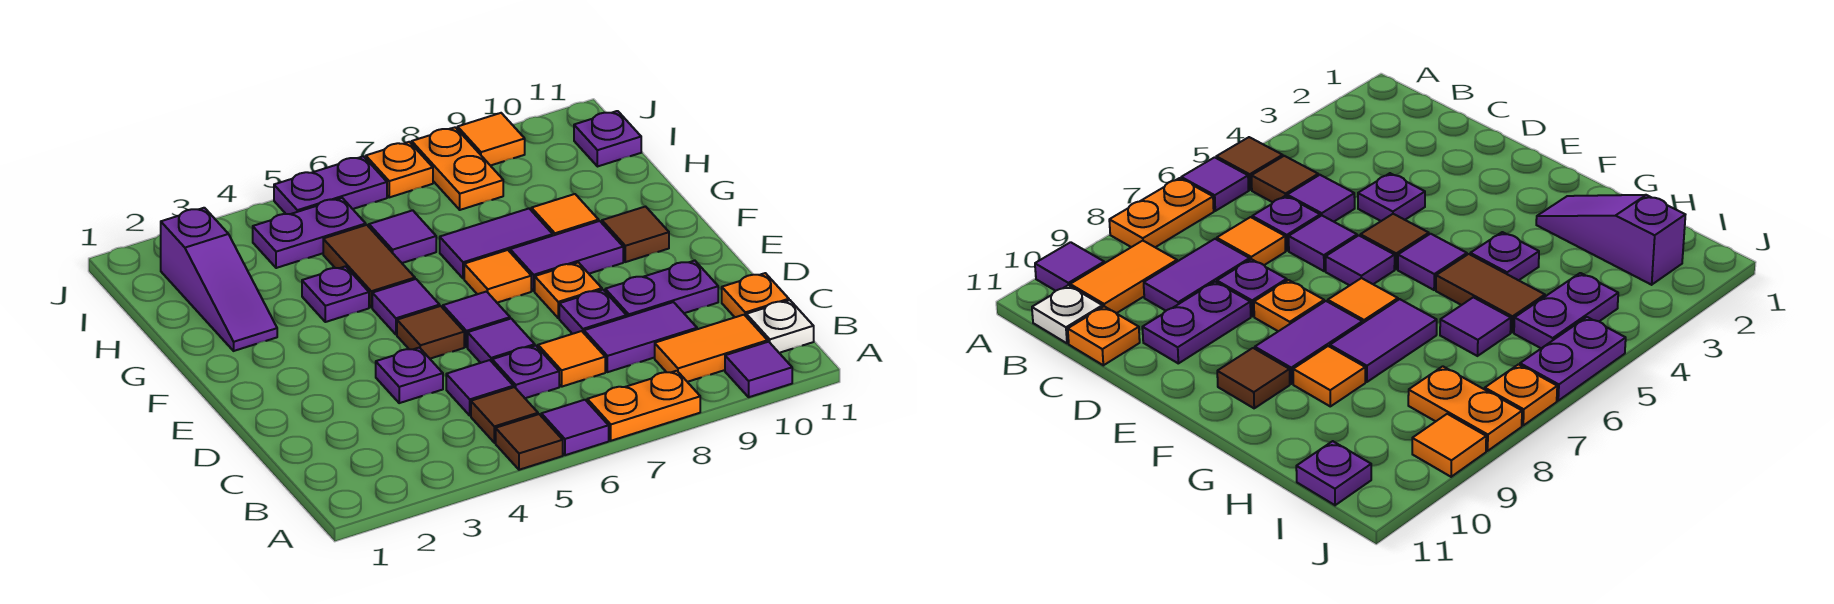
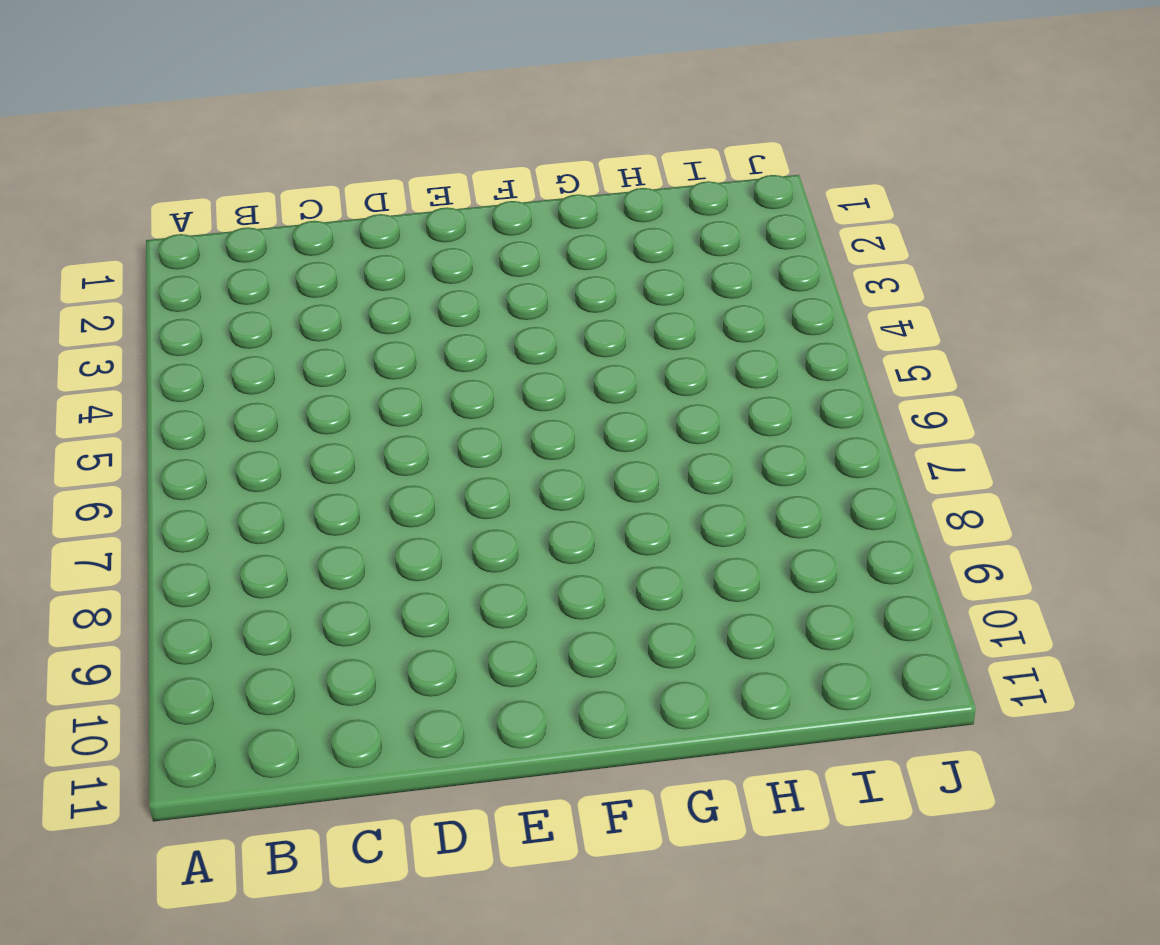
none -> brown 1x1 tile [496,414,563,470]
none -> purple 1x1 tile [541,400,609,455]
none -> orange 1x2 plate [587,371,700,441]
none -> purple 1x1 tile [725,342,792,397]

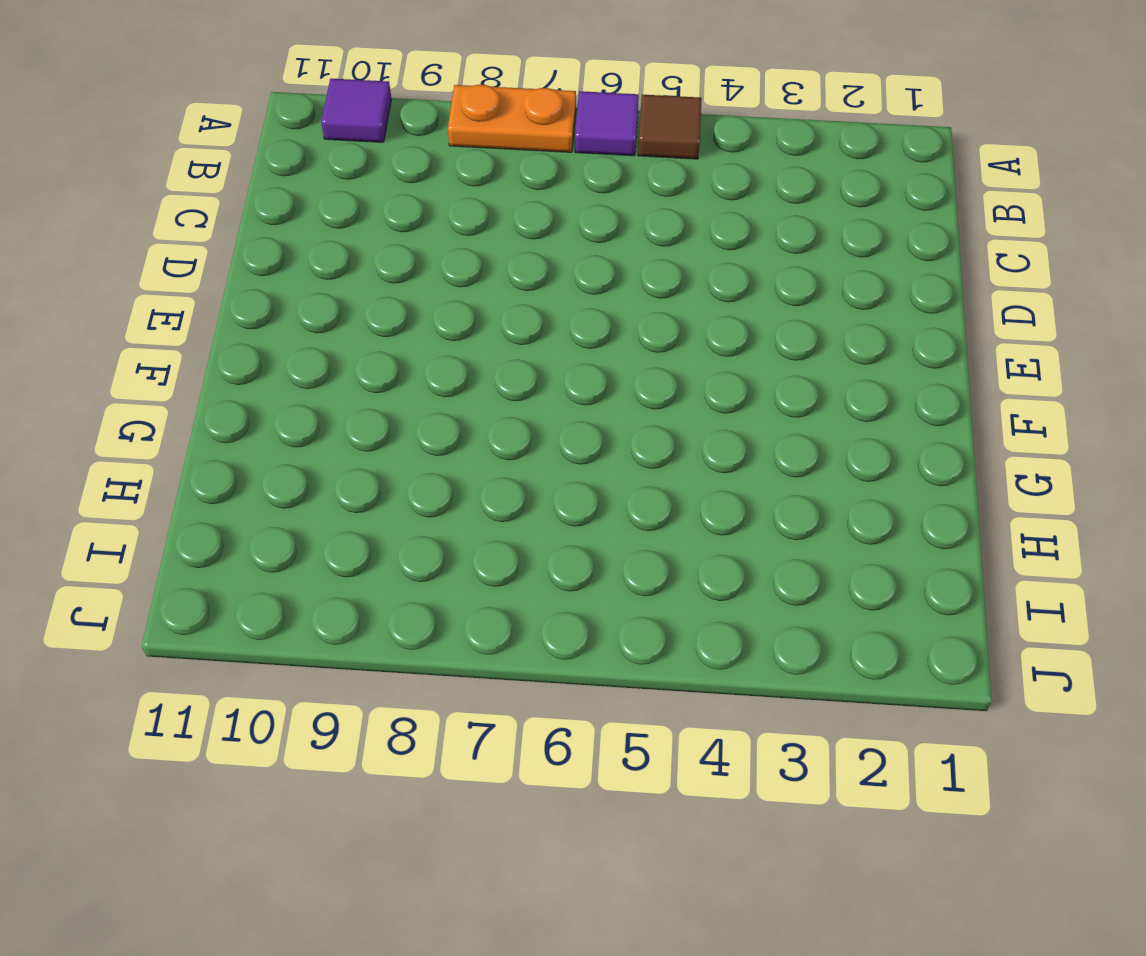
none -> brown 1x1 tile [471,387,538,443]
none -> orange 1x2 tile [655,315,768,382]
none -> white 1x1 plate [746,300,814,353]
none -> purple 1x1 tile [446,360,513,416]

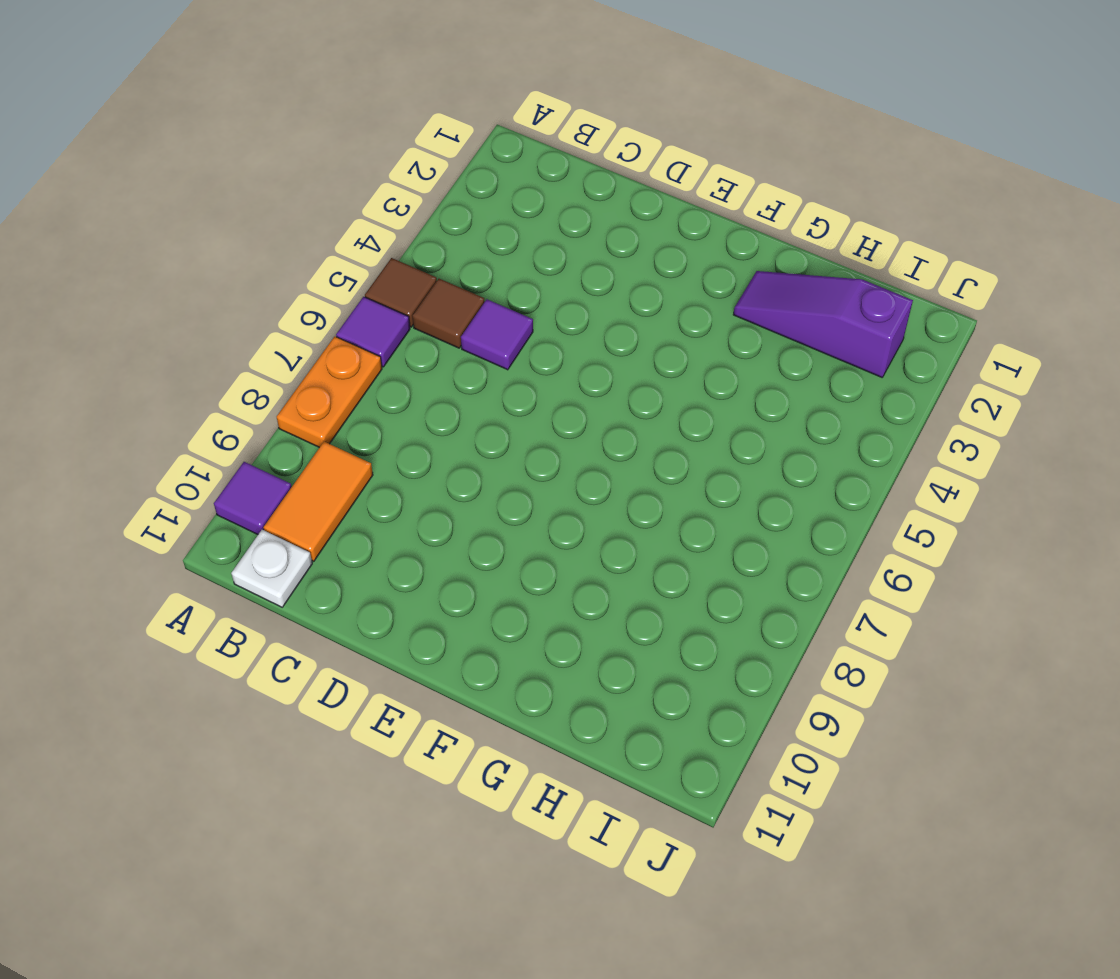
none -> purple 1x1 plate [492,346,559,398]
none -> orange 1x1 tile [538,331,605,387]
none -> purple 1x2 tile [584,302,697,372]
none -> orange 1x1 plate [722,273,789,317]

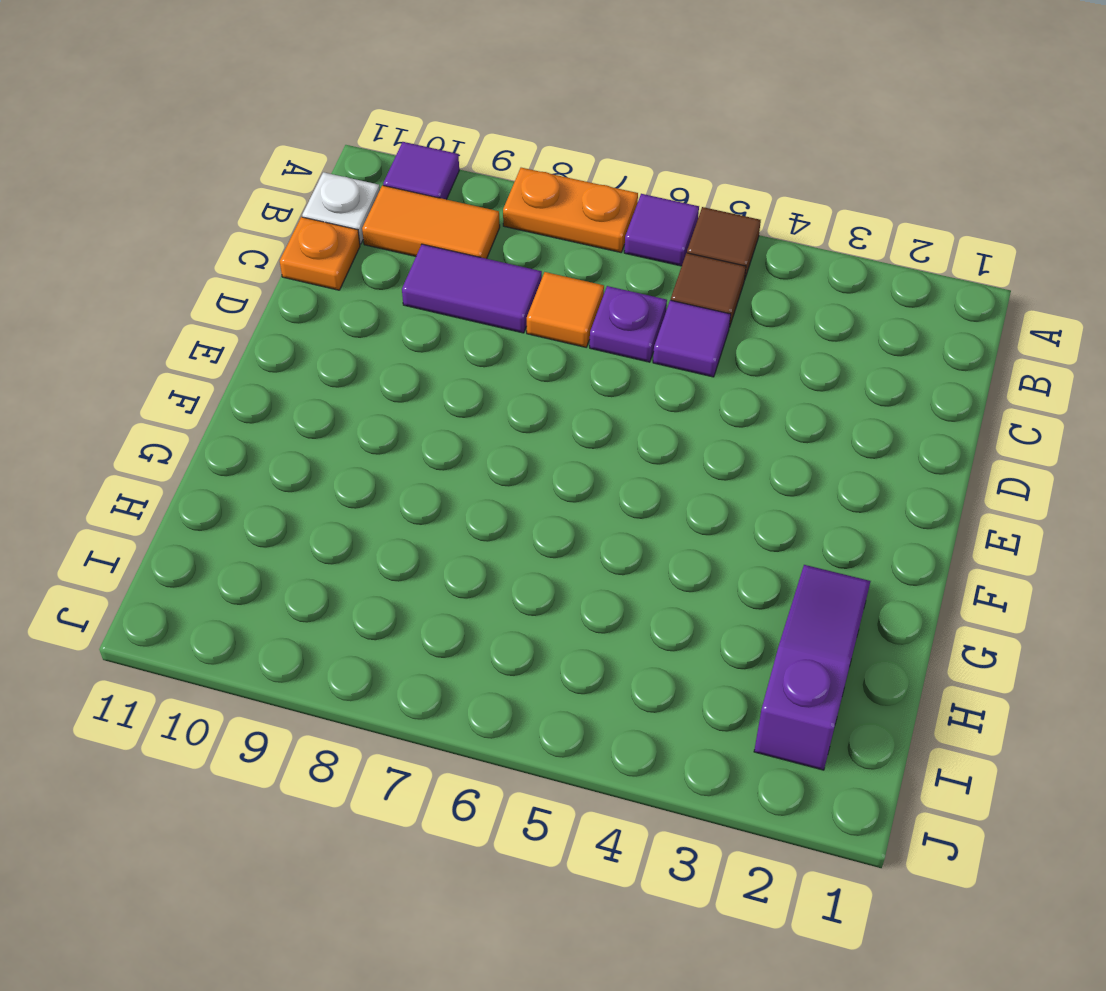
none -> purple 1x1 plate [376,348,443,403]
none -> purple 1x1 tile [468,319,535,363]
none -> purple 1x1 plate [559,290,627,334]
none -> purple 1x2 plate [605,261,718,317]

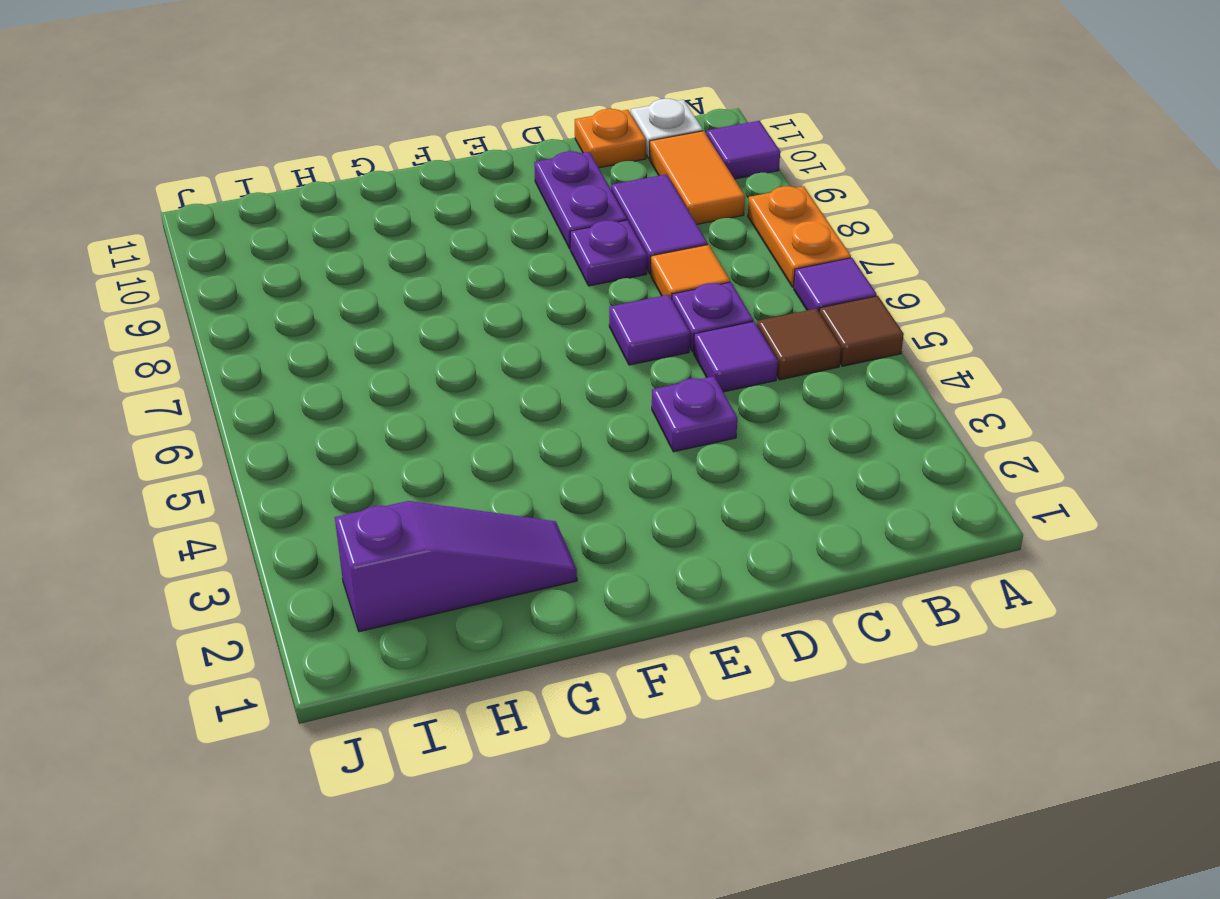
none -> brown 1x1 tile [397,306,464,359]
none -> purple 1x1 tile [443,292,510,347]
none -> orange 1x1 plate [535,263,602,318]
none -> purple 1x1 tile [372,279,440,335]

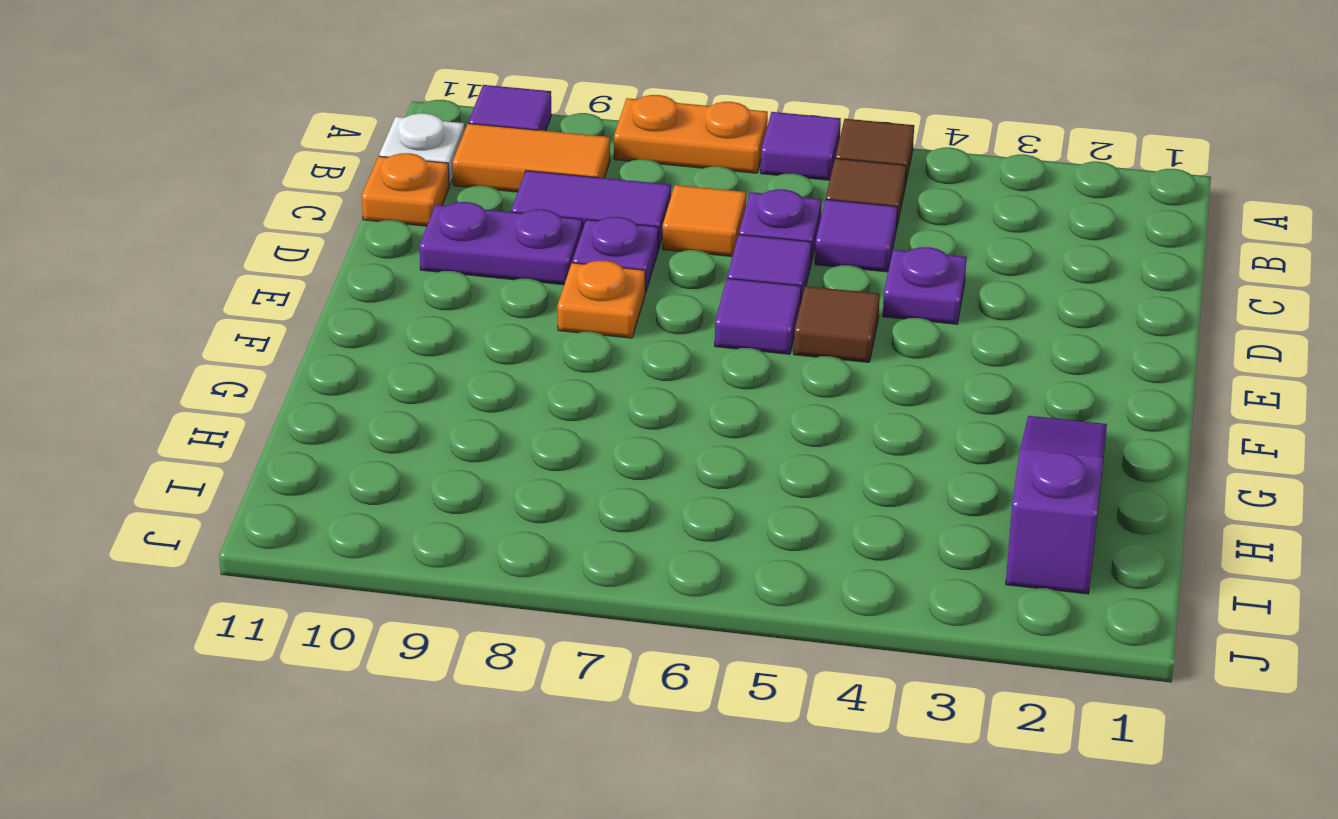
none -> purple 1x1 tile [372,279,440,335]
none -> orange 1x1 tile [464,250,531,303]
none -> purple 1x2 tile [510,221,623,291]
none -> brown 1x1 tile [602,207,669,262]

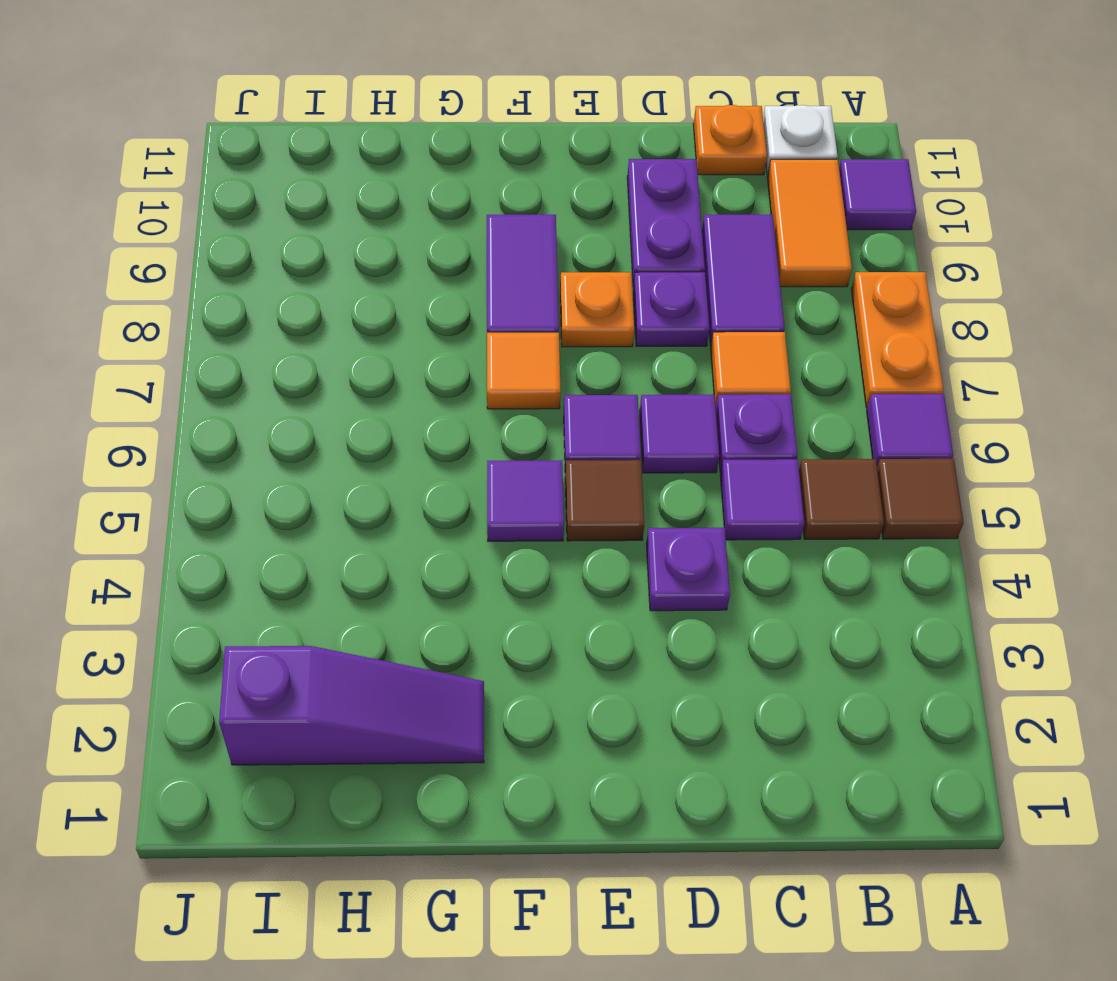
none -> brown 1x1 tile [602,207,669,262]
none -> purple 1x1 plate [302,266,369,322]
none -> brown 1x2 tile [323,225,415,308]
none -> purple 1x2 tile [440,209,553,279]

